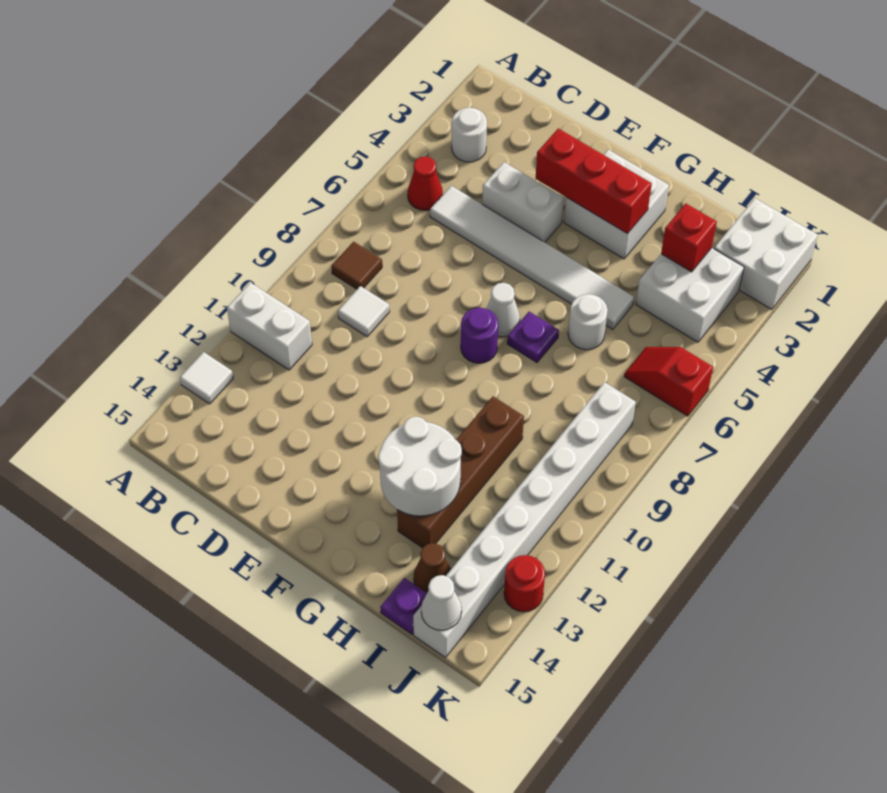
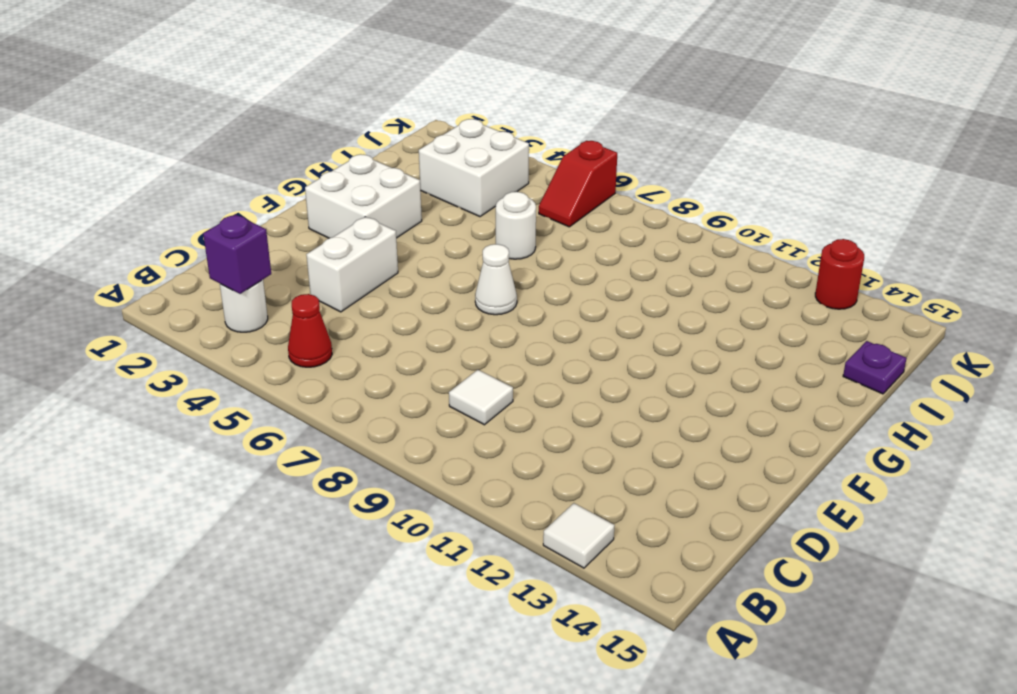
purple 1x1 brick [203,214,271,294] -> none
none -> white 1x2 brick [227,283,312,370]
none -> brown 1x1 tile [332,242,382,289]
none -> white 1x6 tile [430,186,634,329]

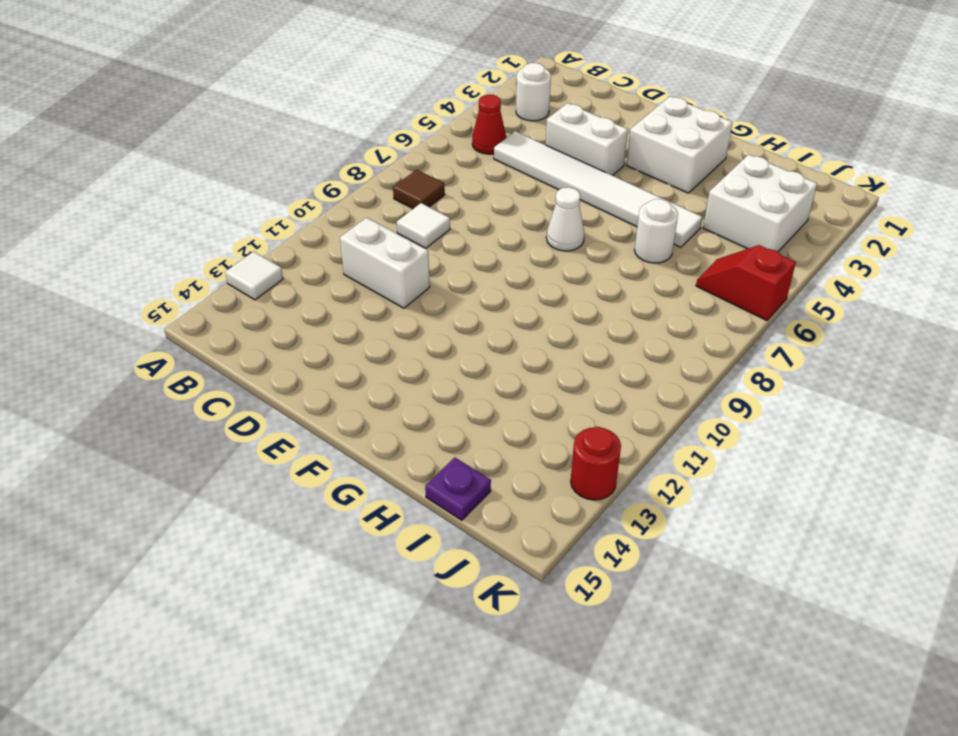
white 1x2 brick [340,218,430,308] -> white 1x2 brick moved to [227,283,312,370]
none -> purple 1x1 round brick [461,308,498,363]
none -> purple 1x1 plate [507,312,559,363]
none -> brown 1x4 brick [397,396,524,548]

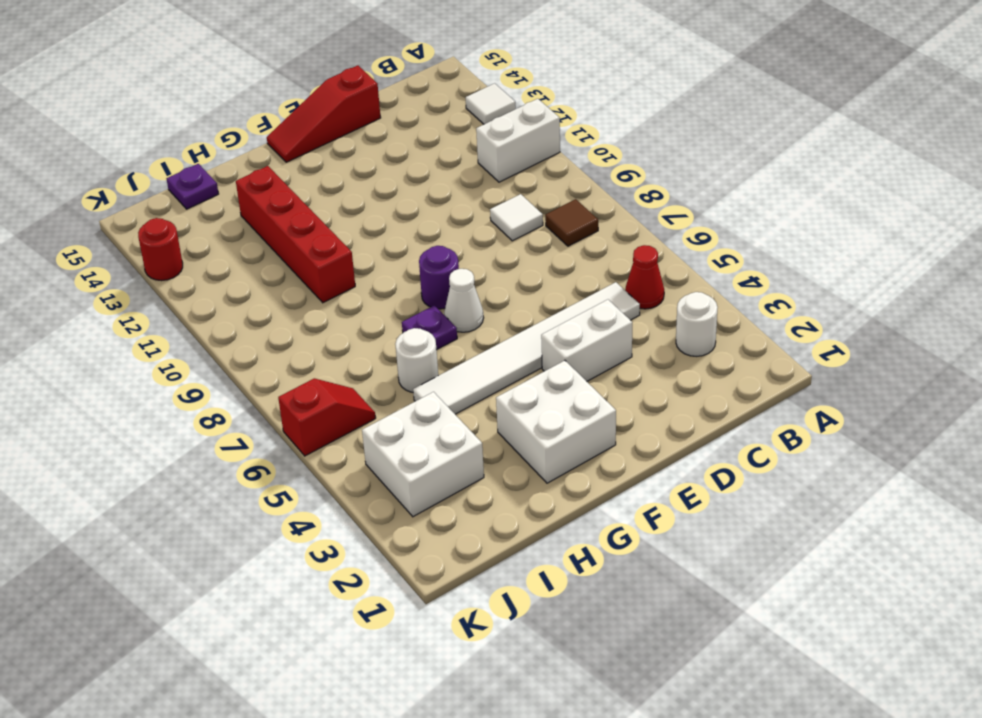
red 1x3 slope [267,65,381,162] -> none
red 1x4 brick [236,166,355,303] -> brown 1x4 brick [397,396,524,548]
none -> brown 1x1 cone [414,543,451,593]
none -> white 2x2 brick [714,198,818,309]
none -> white 1x8 brick [413,382,636,658]

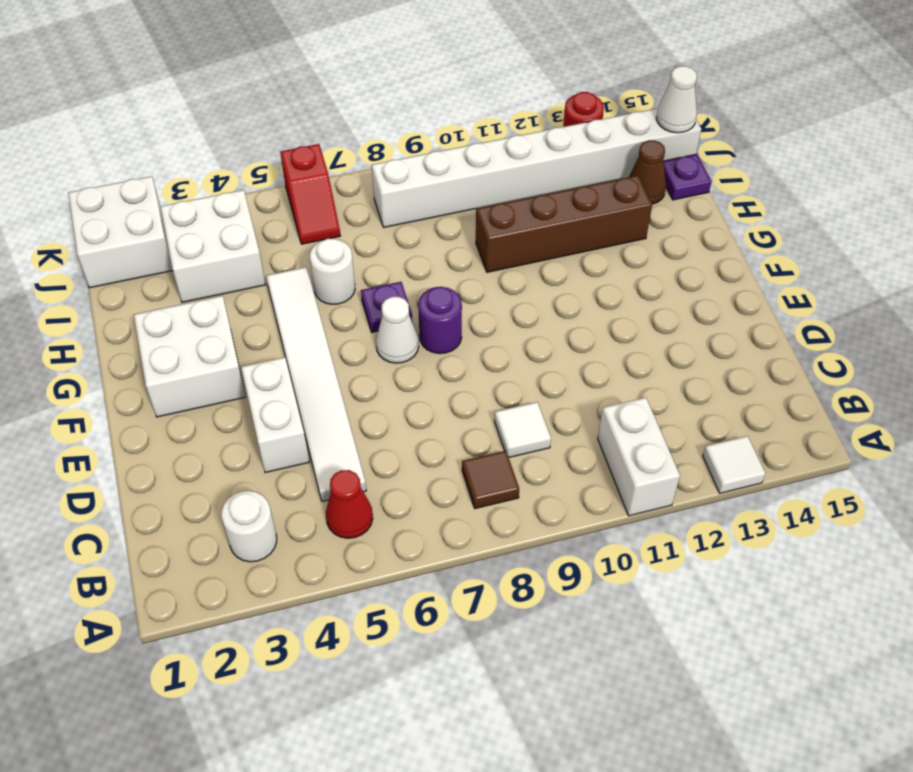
none -> red 1x3 brick [535,128,652,234]
none -> white 2x2 round brick [378,417,462,516]
none -> red 1x1 brick [661,204,717,272]

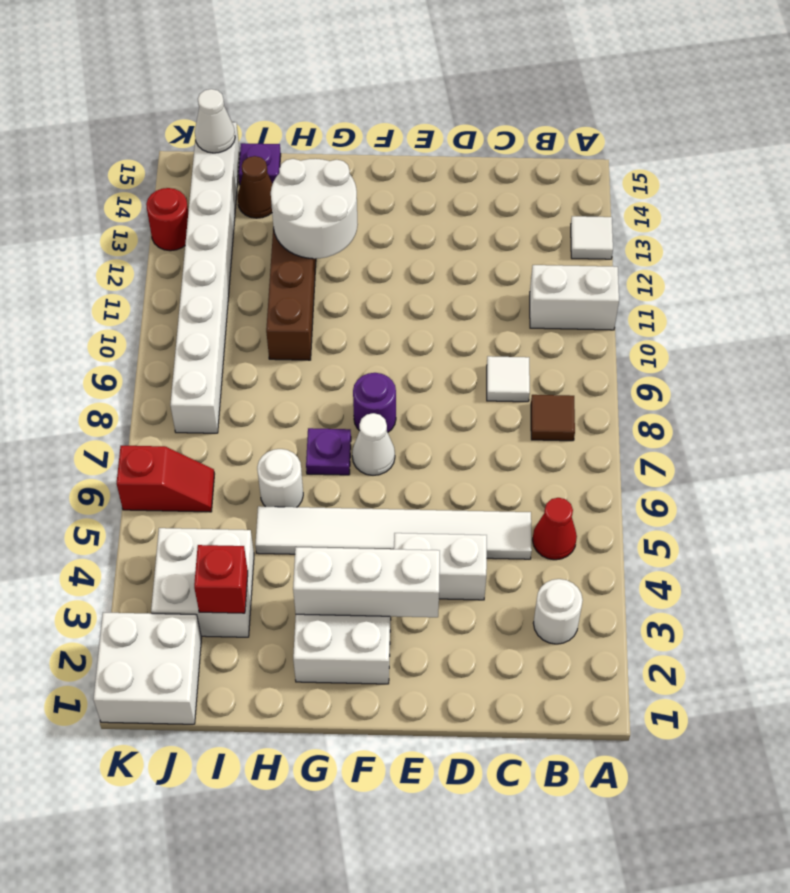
white 1x3 brick [293,547,440,617] -> red 1x3 brick [535,128,652,234]

